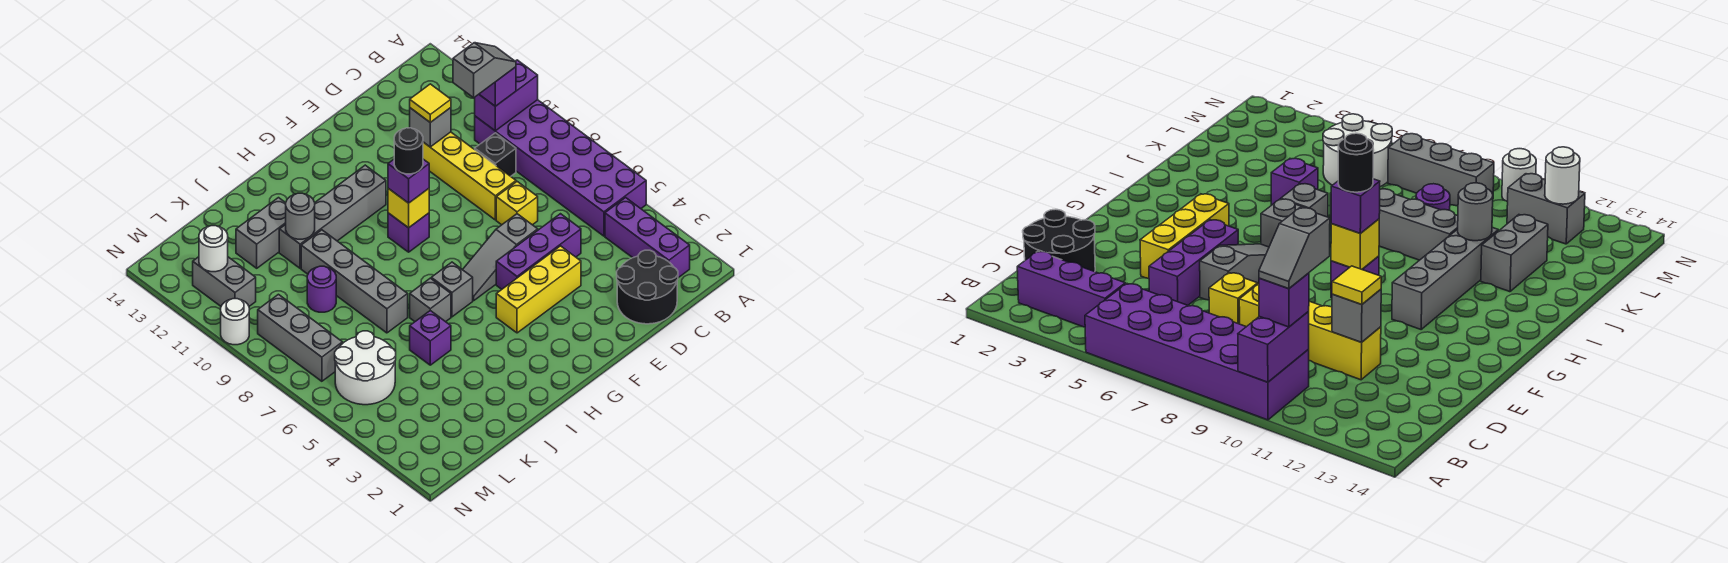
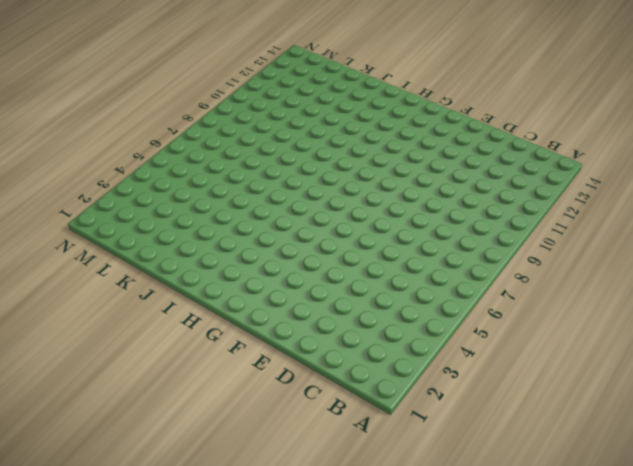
none -> purple 2x6 brick [475,100,646,236]
none -> purple 1x3 brick [605,198,690,278]
none -> black 2x2 round brick [617,250,678,324]
none -> black 1x1 brick [475,133,516,176]

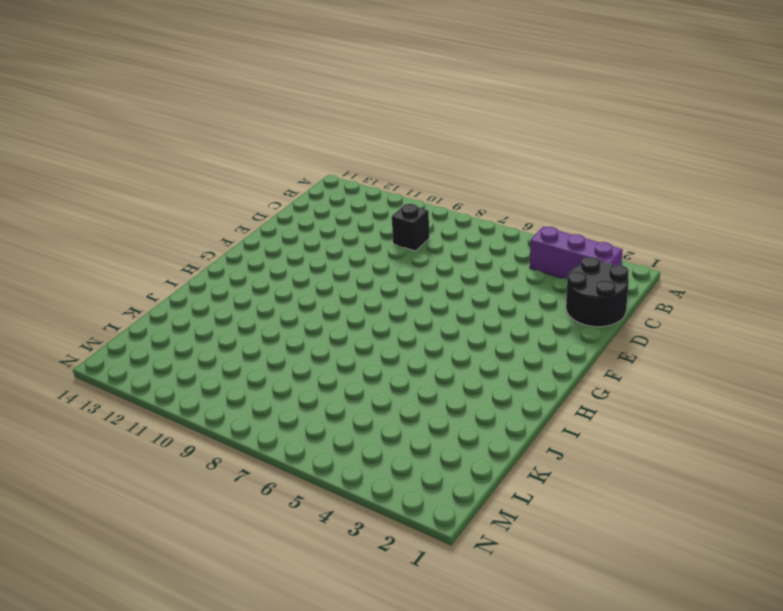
none -> purple 2x6 brick [475,100,646,236]
none -> purple 1x3 brick [496,214,581,289]
none -> yellow 1x1 brick [496,182,538,225]
none -> yellow 1x4 brick [423,132,516,220]

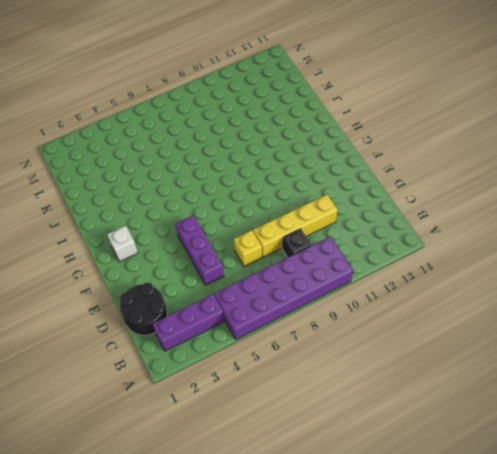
white 1x1 brick [107,226,138,262] -> none
none -> yellow 1x3 brick [496,246,581,333]
none -> grey 1x3 slope [463,214,538,301]
none -> purple 1x1 brick [388,213,429,252]
none -> grey 1x4 brick [279,165,386,268]

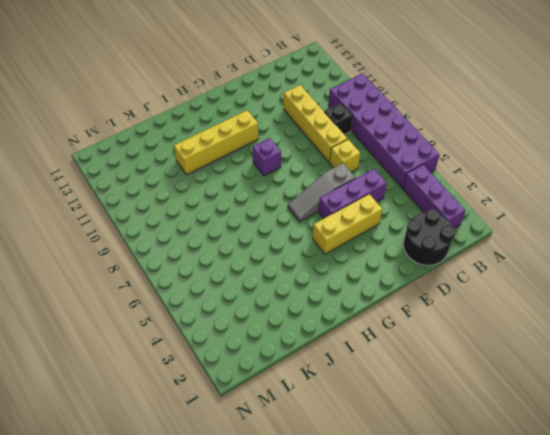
yellow 1x4 brick [174,110,258,175] -> grey 1x4 brick [279,165,386,268]
none -> grey 1x1 brick [431,262,473,317]
none -> grey 1x1 brick [410,278,451,322]
none -> purple 1x1 brick [410,311,451,365]
none -> grey 1x4 brick [301,230,408,333]

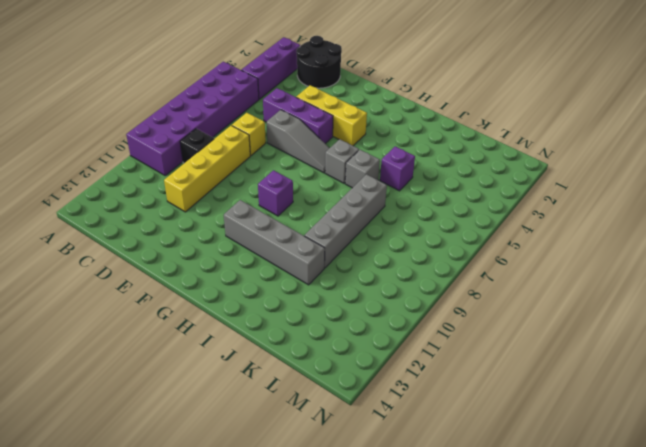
none -> grey 1x2 brick [236,198,286,268]
none -> purple 1x1 round brick [307,266,336,312]
none -> white 2x2 round brick [335,331,396,405]
none -> grey 1x3 brick [258,294,343,381]

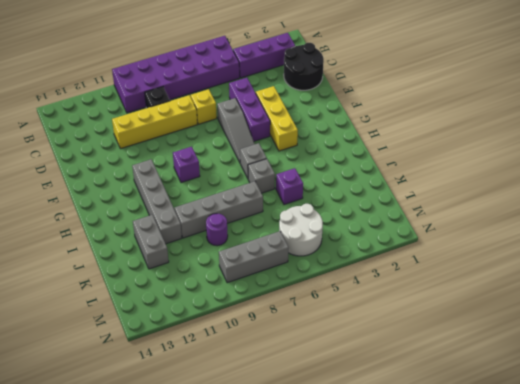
none -> grey 1x2 brick [193,257,256,306]
none -> white 1x1 round brick [221,299,249,345]
none -> purple 1x2 brick [475,60,538,131]
none -> grey 1x1 brick [410,108,451,147]

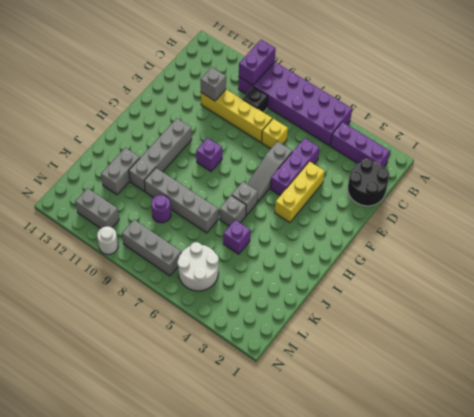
none -> yellow 1x1 brick [388,188,429,228]
none -> grey 1x1 round brick [286,193,315,239]
none -> white 1x1 round brick [199,226,228,272]
none -> purple 1x1 brick [479,67,516,106]

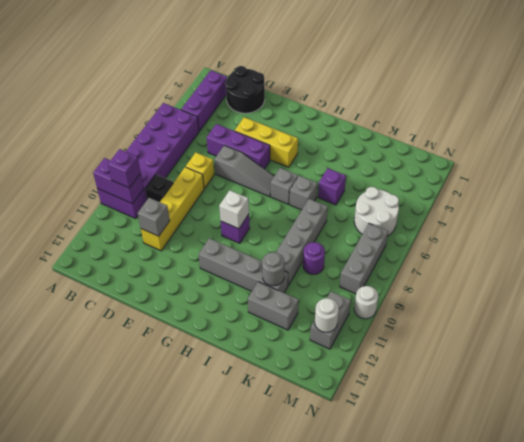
white 1x1 brick [219,190,249,229] -> yellow 1x1 brick [388,188,429,228]
none -> yellow 1x1 tile [410,84,451,122]
none -> purple 1x1 brick [388,159,429,203]
none -> grey 1x2 slope [453,43,516,98]
none -> black 1x1 round brick [394,128,423,174]

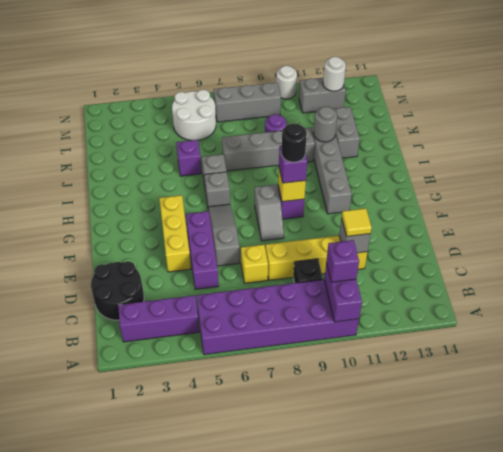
grey 1x2 slope [255,185,284,241] -> grey 1x2 slope moved to [453,43,516,98]

